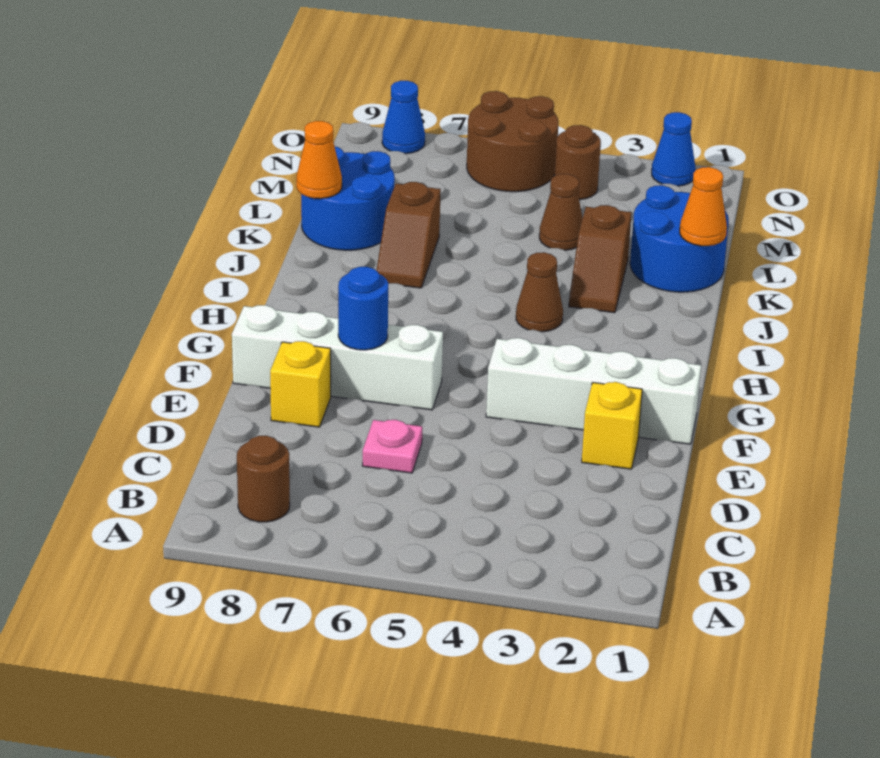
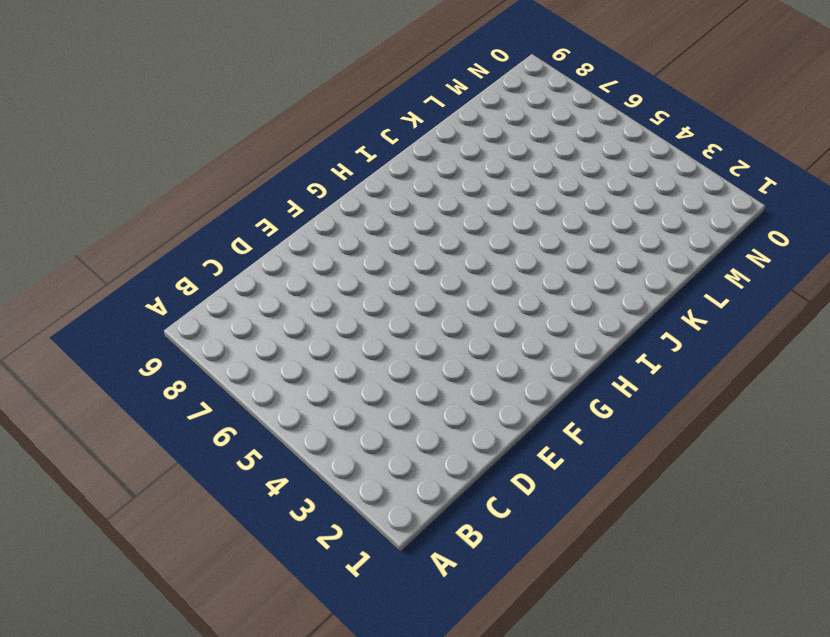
none -> brown 1x1 round brick [237,436,290,522]
none -> pink 1x1 plate [362,420,422,473]
none -> yellow 1x1 brick [582,382,642,469]

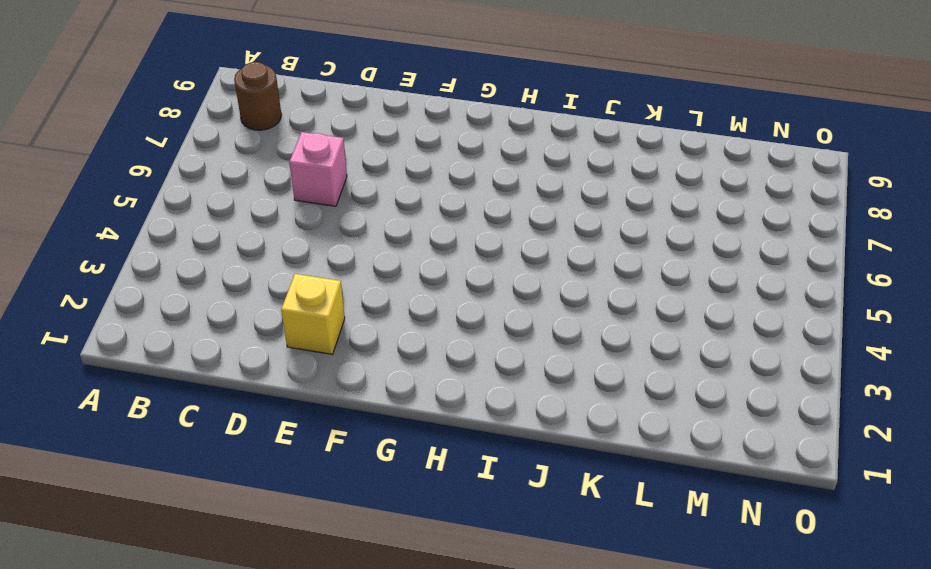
pink 1x1 brick [289,132,347,206] -> pink 1x1 plate [362,420,422,473]
none -> yellow 1x1 brick [270,341,331,427]
none -> white 1x4 brick [486,338,701,444]
none -> white 1x4 brick [232,305,443,410]

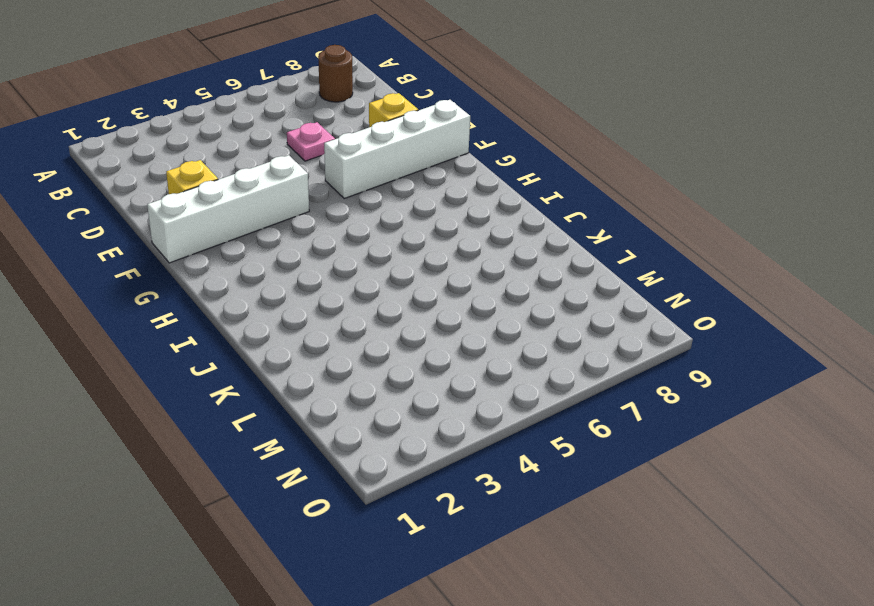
none -> brown 1x1 cone [516,252,563,332]
none -> brown 1x2 slope [569,205,632,313]
none -> brown 1x2 slope [377,182,441,288]

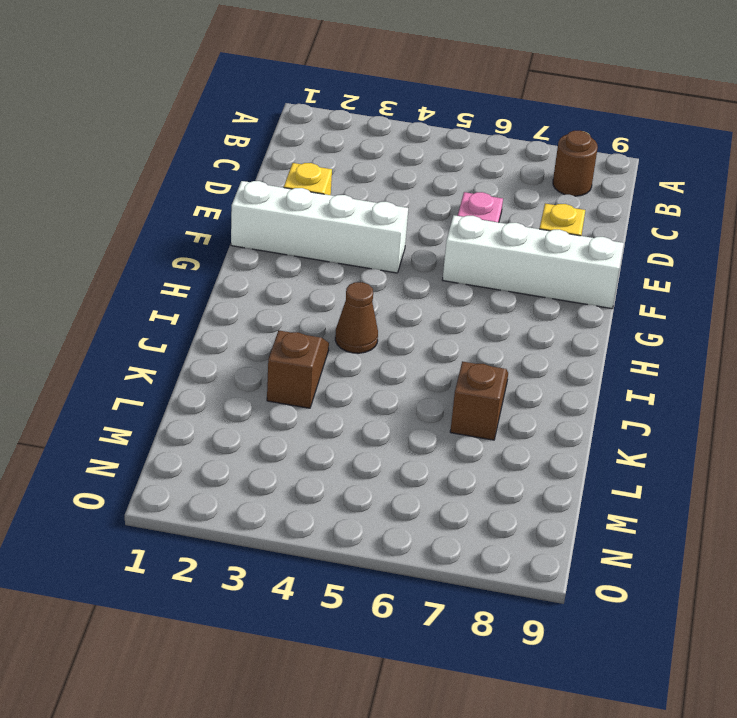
none -> blue 2x2 round brick [630,185,729,292]
none -> blue 2x2 round brick [301,147,395,250]
none -> brown 1x1 cone [539,174,583,250]

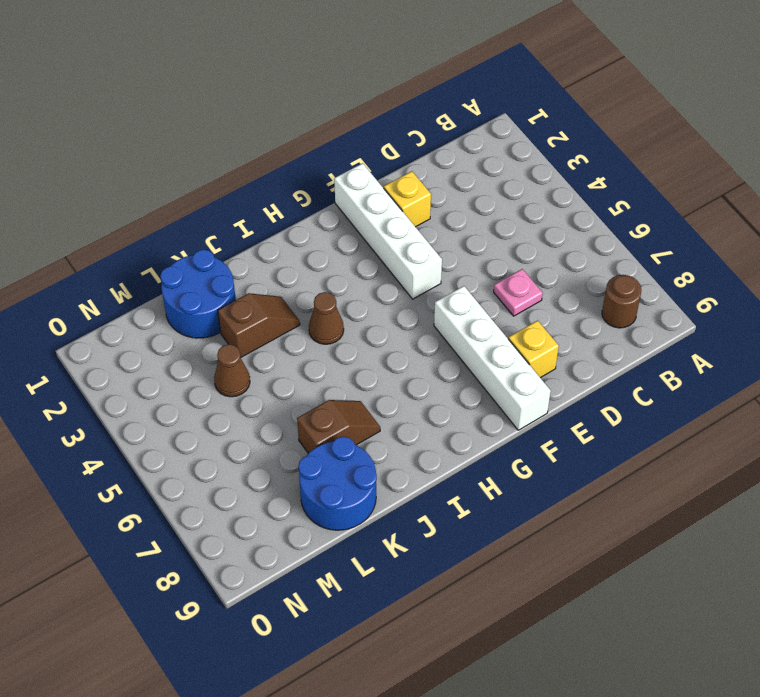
none -> brown 1x1 round brick [555,125,601,200]
none -> brown 2x2 round brick [467,91,559,192]
none -> blue 1x1 cone [652,112,696,186]

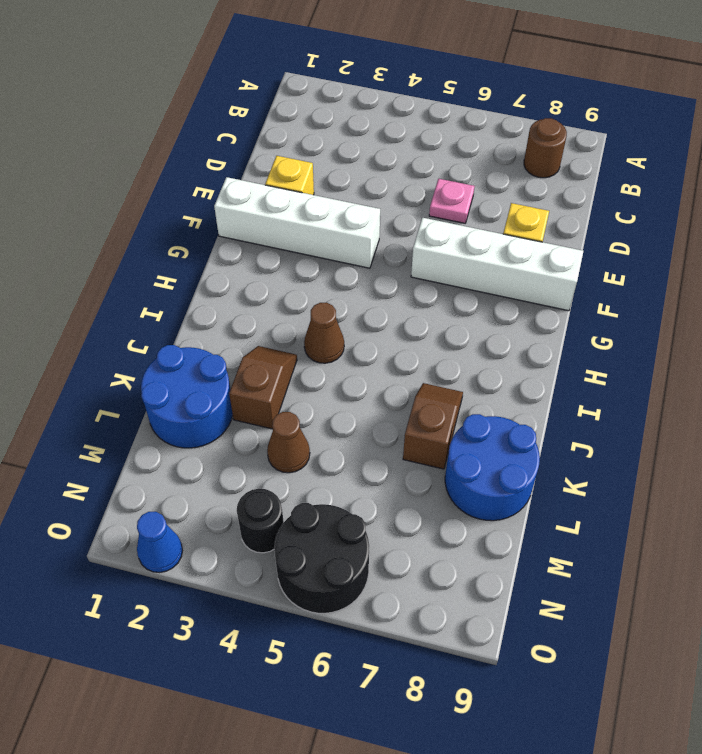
black 1x1 round brick [237,489,284,553] -> brown 1x1 round brick [555,125,601,200]
black 2x2 round brick [274,503,369,613] -> brown 2x2 round brick [467,91,559,192]
none -> blue 1x1 cone [382,81,425,154]
none -> blue 1x1 round brick [338,267,388,350]
none -> orange 1x1 cone [680,167,727,246]

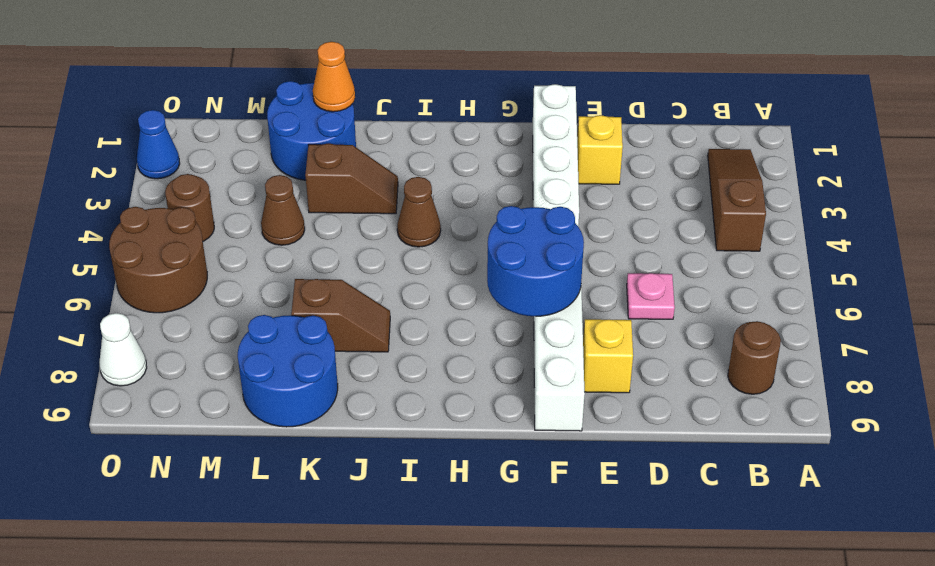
brown 1x3 slope [708,149,766,251] -> none
blue 2x2 round brick [487,206,584,316] -> blue 1x1 round brick [338,267,388,350]
white 1x1 cone [99,313,147,386] -> blue 1x1 cone [382,81,425,154]
none -> orange 1x1 cone [296,121,342,199]

